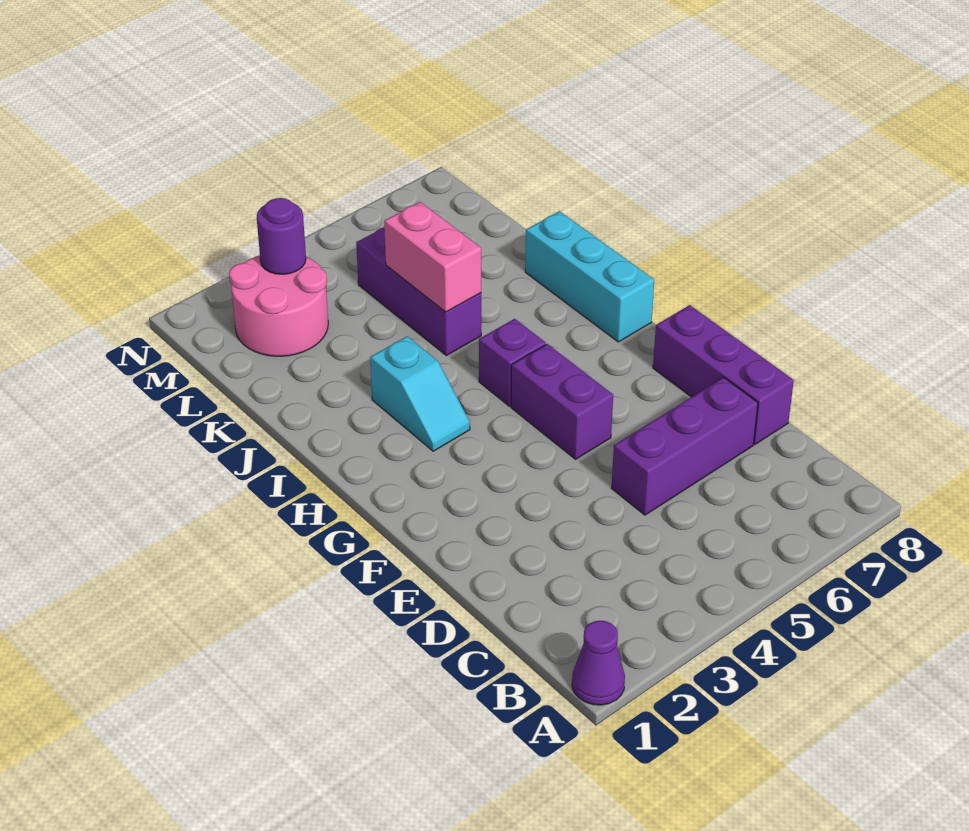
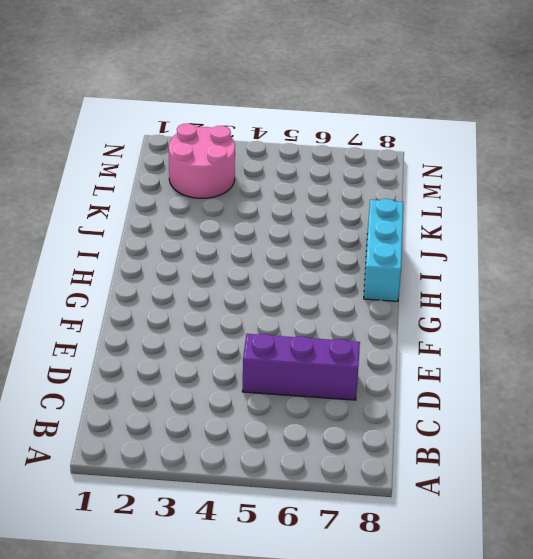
none -> purple 1x1 cone [572,621,625,705]
none -> purple 1x3 brick [653,305,794,445]

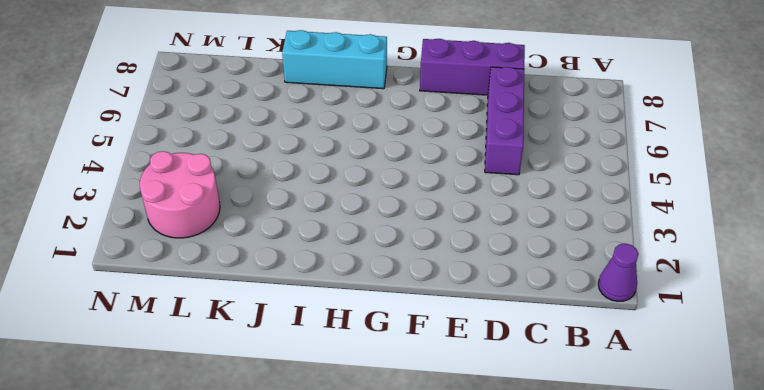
none -> purple 1x2 brick [511,344,613,459]
none -> cyan 1x2 slope [370,336,470,451]

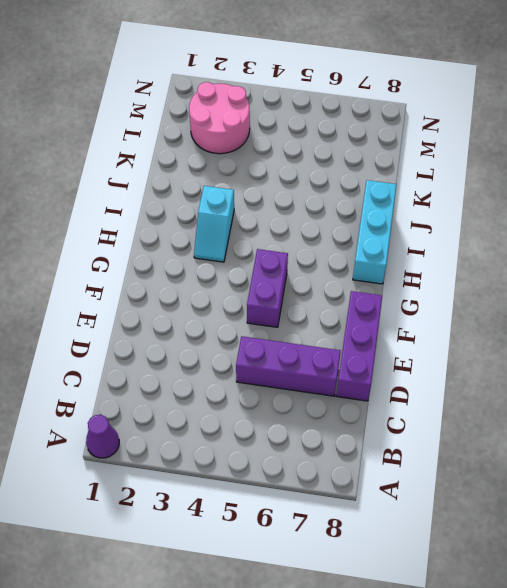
none -> purple 1x1 brick [479,319,546,406]
none -> purple 1x3 brick [356,227,481,356]

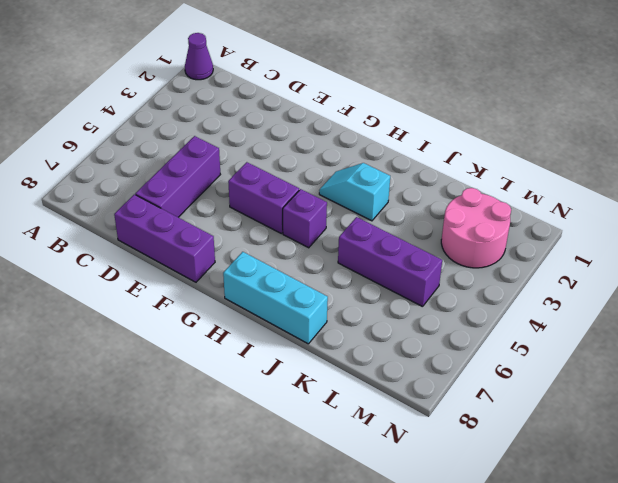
none -> pink 1x2 brick [384,202,481,312]
none -> purple 1x1 round brick [257,198,306,274]

